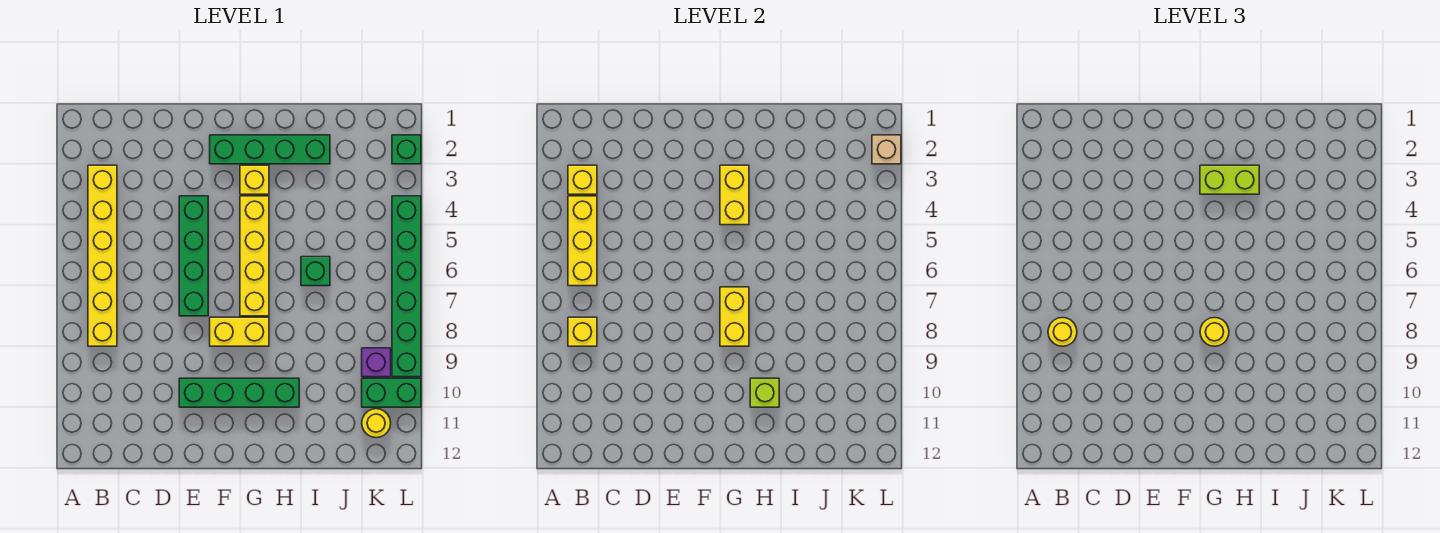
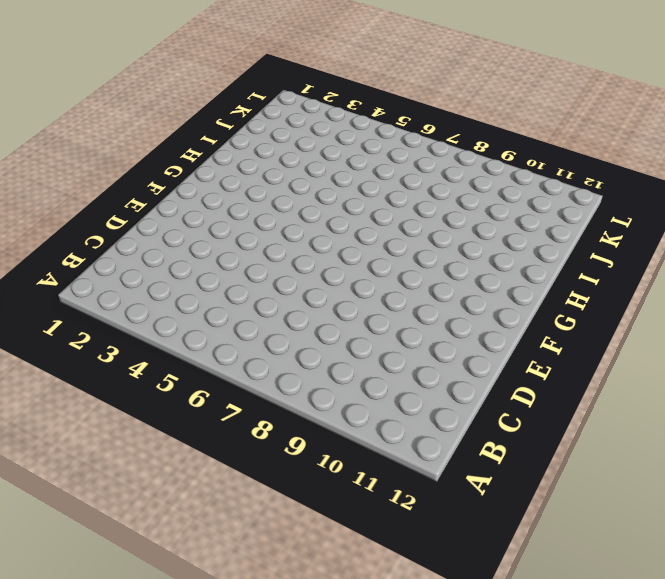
none -> yellow 1x6 brick [88,165,117,346]
none -> green 1x4 brick [179,196,208,316]
none -> green 1x4 brick [179,378,299,407]

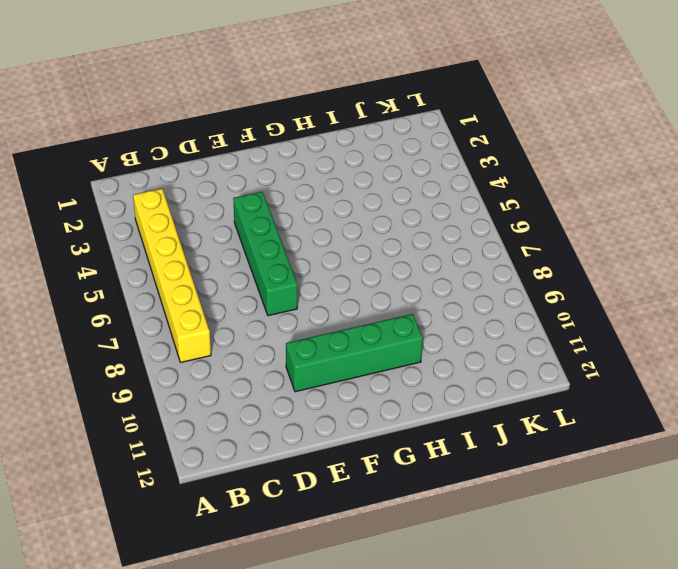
none -> green 1x4 brick [210,135,330,164]
none -> yellow 1x2 brick [210,317,269,346]
none -> yellow 1x1 brick [240,165,269,194]

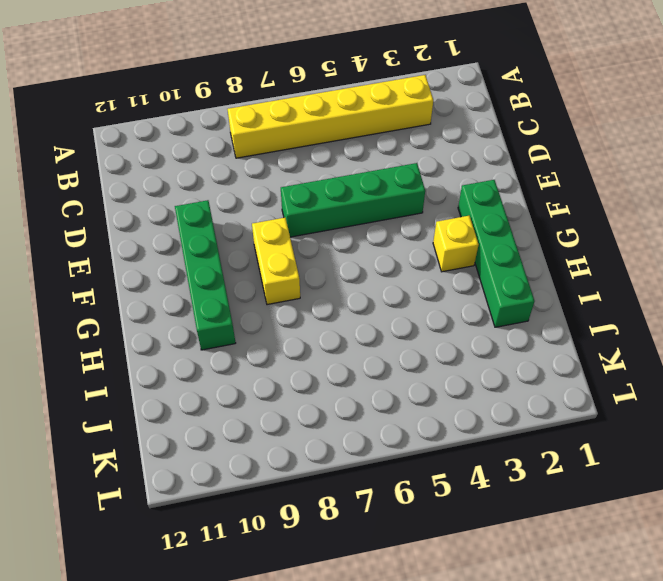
none -> yellow 1x4 brick [240,196,269,316]
none -> green 1x1 brick [301,257,330,286]
none -> purple 1x1 brick [362,348,391,377]

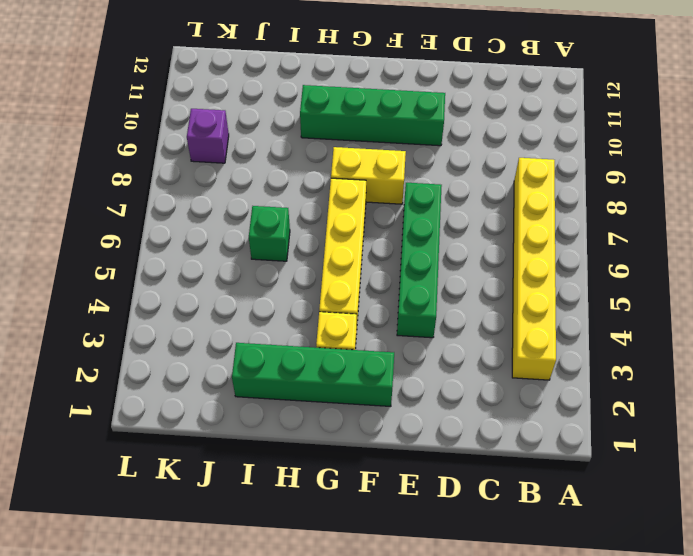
none -> green 1x2 brick [362,378,421,407]
none -> yellow 1x1 round brick [362,409,391,438]
none -> green 1x1 brick [392,135,421,164]

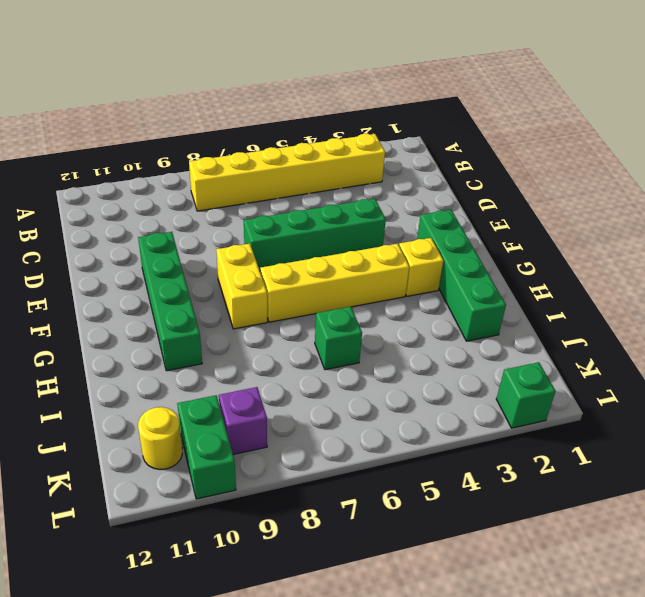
none -> green 1x6 brick [392,196,421,377]
none -> yellow 1x1 brick [568,165,597,194]
none -> yellow 1x3 brick [568,196,597,286]

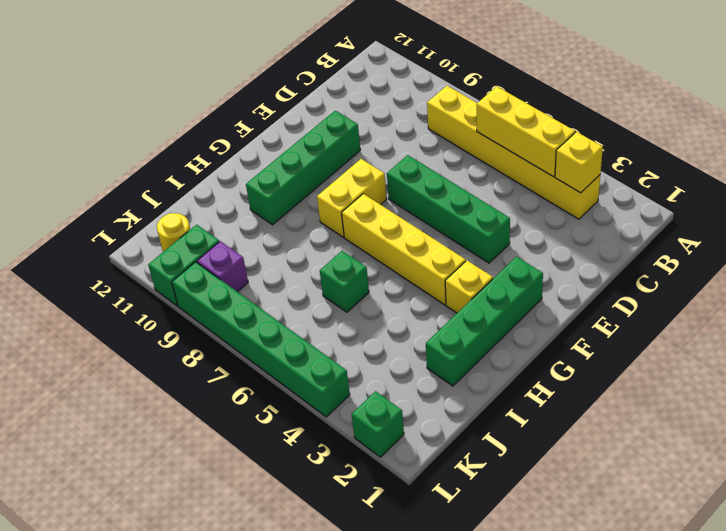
none -> yellow 1x1 brick [568,317,597,346]
none -> yellow 1x2 brick [720,165,749,225]
none -> yellow 1x2 brick [720,287,749,346]

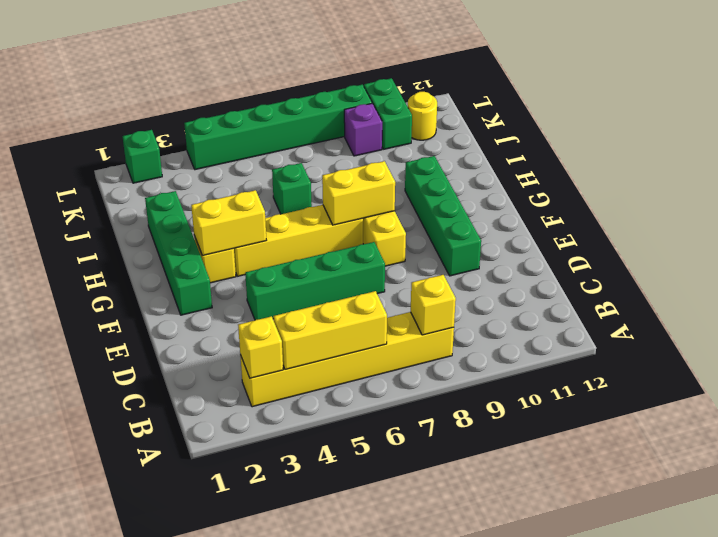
none -> lime 1x1 brick [750,378,779,407]
none -> tan 1x1 brick [872,135,901,164]
none -> yellow 1x1 round brick [1048,318,1077,346]

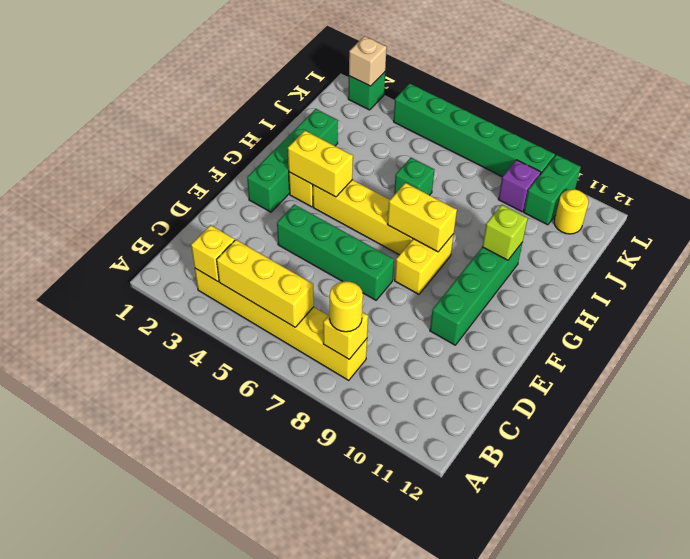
none -> lime 1x2 brick [1200,165,1259,194]
none -> yellow 1x1 round brick [1200,318,1229,346]

